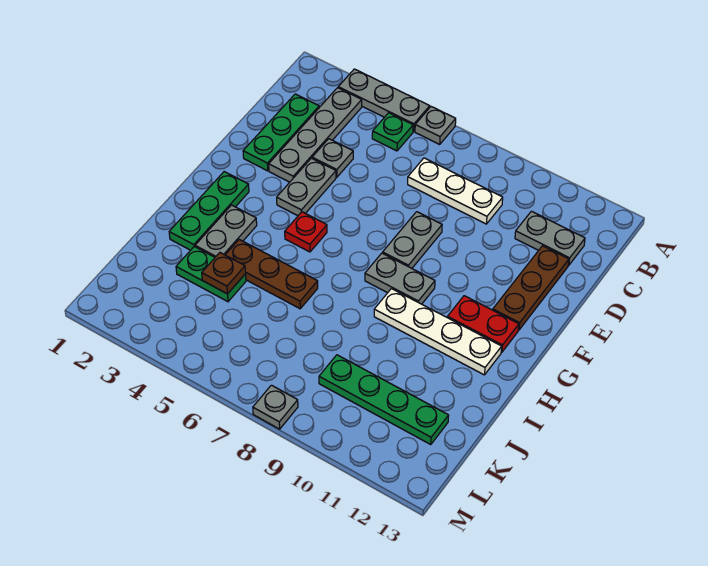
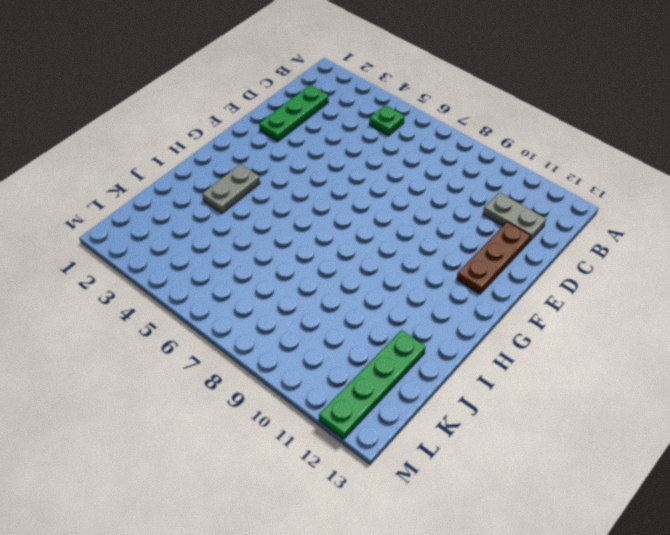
green 1x4 plate [319,330,426,439] -> green 1x4 plate turned to [319,355,449,445]
none -> grey 1x3 plate [338,69,430,132]
none -> grey 1x1 plate [415,107,456,144]
none -> grey 1x4 plate [269,88,362,182]

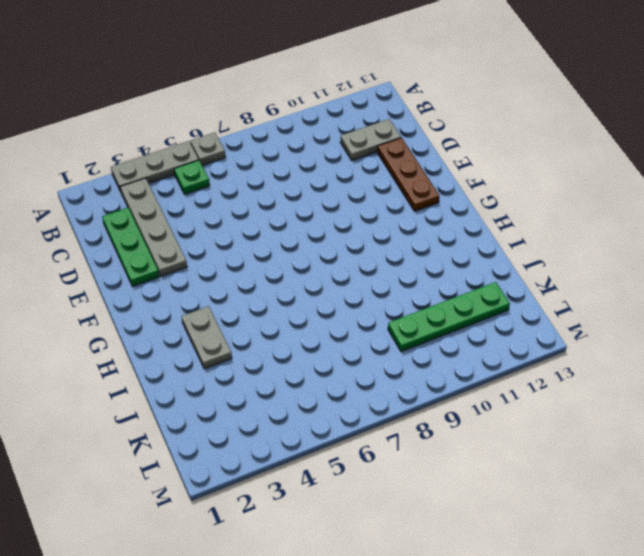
none -> white 1x3 plate [408,158,503,224]
none -> grey 1x1 plate [312,139,353,177]
none -> grey 1x2 plate [277,158,336,216]

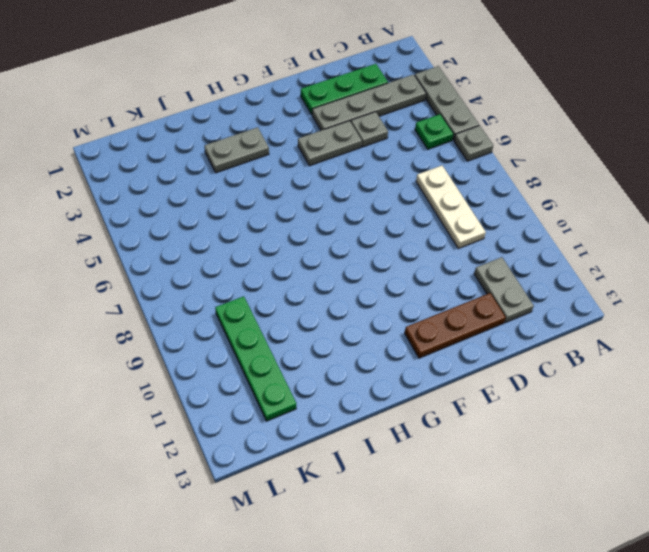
none -> grey 1x2 plate [383,212,442,268]
none -> green 1x3 plate [169,172,249,250]
none -> red 1x1 plate [285,212,327,252]

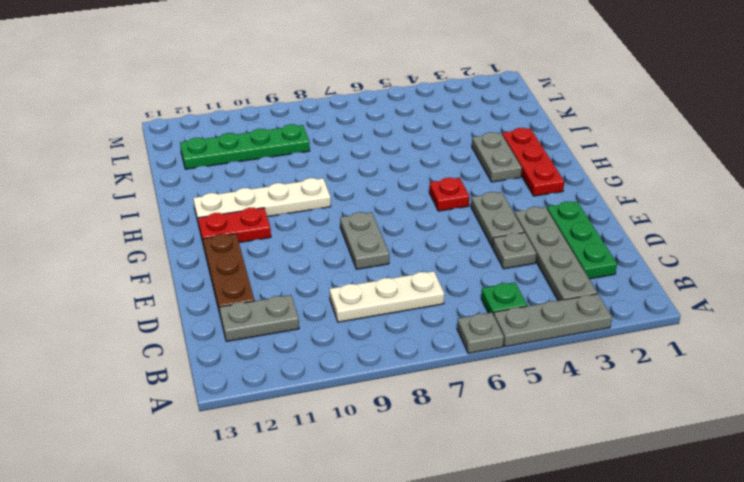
red 1x3 plate [502,128,564,196] -> green 1x3 plate [169,172,249,250]
none -> grey 1x2 plate [365,253,435,304]
none -> brown 1x3 plate [226,240,318,309]
none -> green 1x2 plate [176,247,246,302]

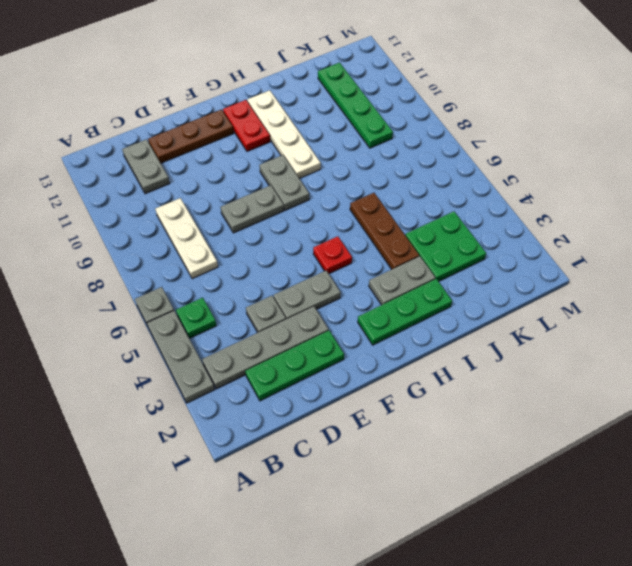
green 2x2 plate [405,211,486,281] -> green 1x2 plate [176,247,246,302]
none -> grey 1x1 plate [253,385,298,429]
none -> brown 1x1 plate [202,253,246,294]

